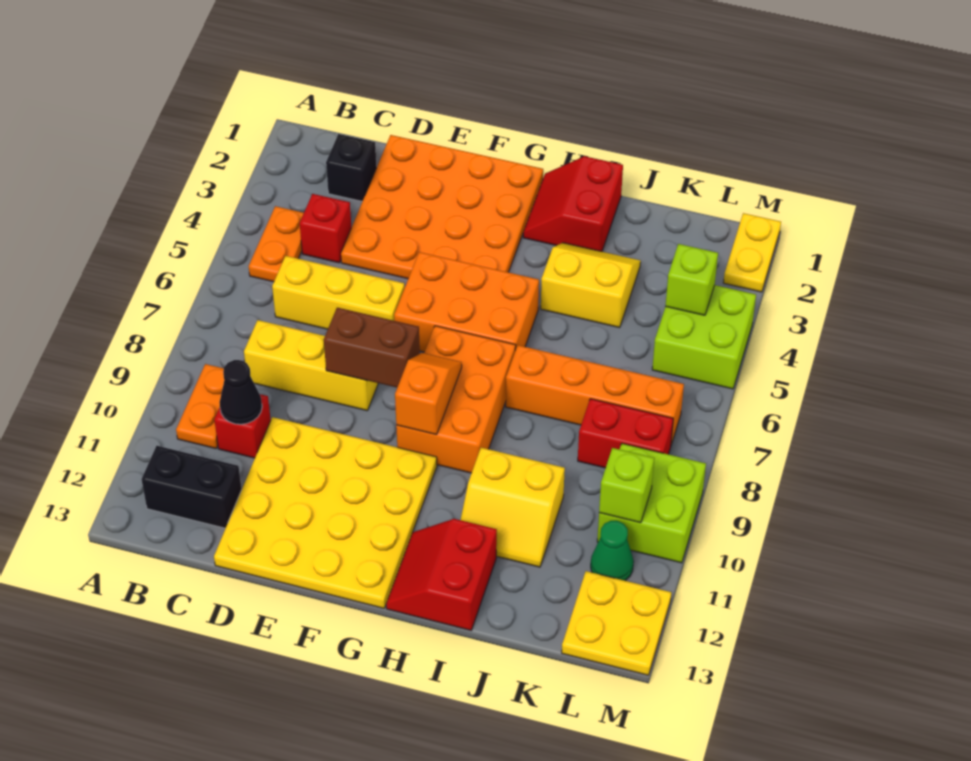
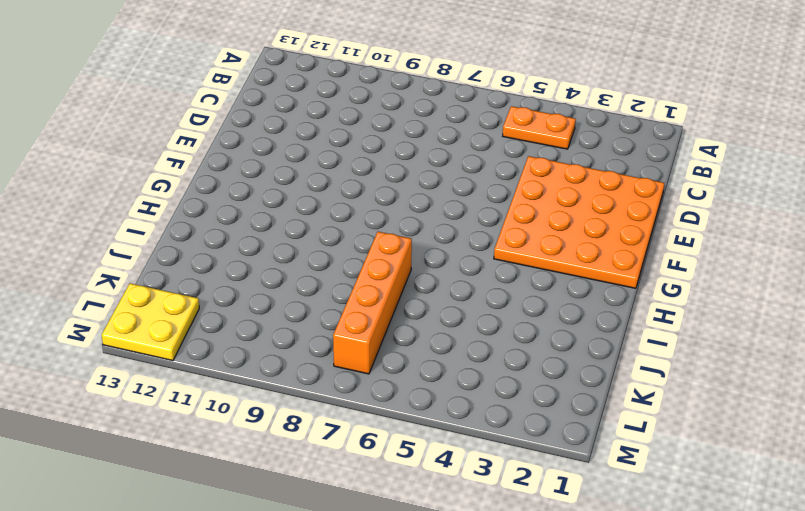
none -> orange 1x2 plate [176,364,224,448]
none -> black 1x2 brick [141,446,242,528]
none -> black 1x1 brick [326,134,377,201]

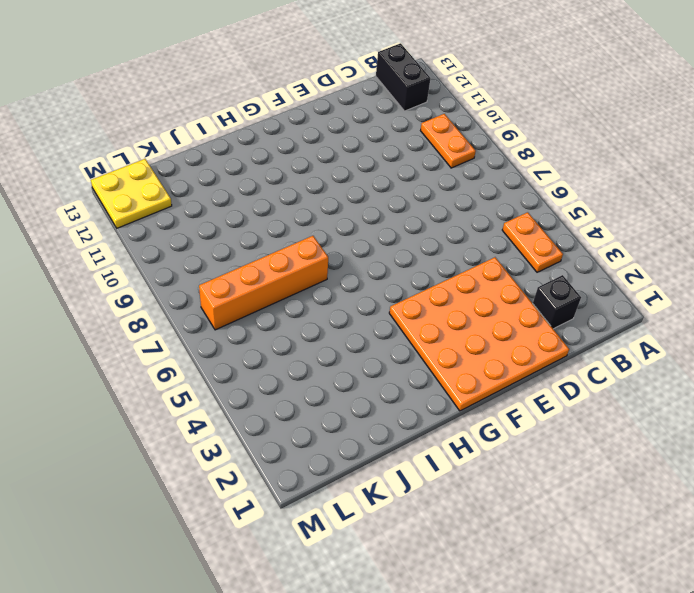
black 1x2 brick [376,43,431,111] -> black 1x2 brick turned to [141,446,242,528]
none -> red 1x1 brick [300,194,351,263]
none -> yellow 1x3 brick [272,256,405,329]
none -> yellow 1x3 brick [244,320,378,411]

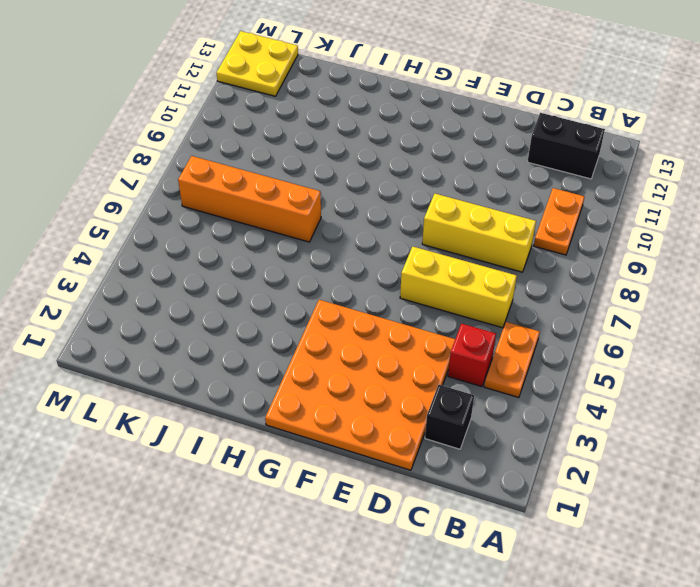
none -> red 1x1 brick [214,394,271,458]
none -> yellow 4x4 plate [214,417,437,608]
none -> orange 2x3 brick [394,252,539,352]

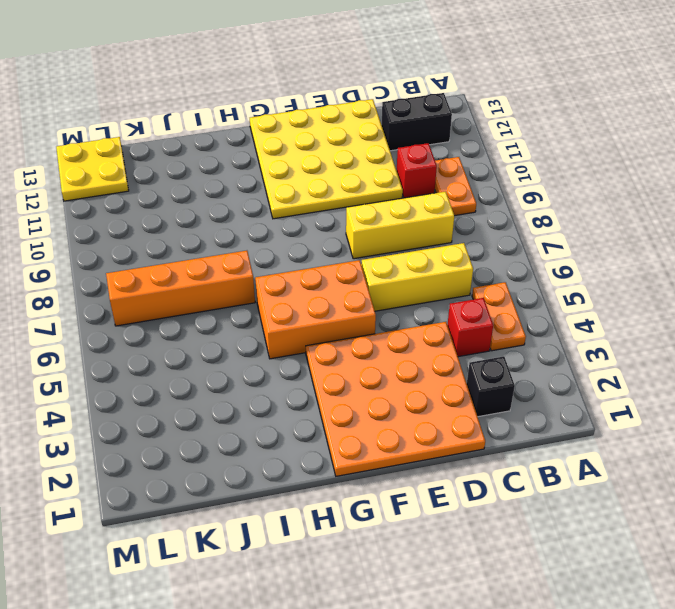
none -> orange 2x3 brick [396,326,516,473]
none -> red 2x2 slope [523,156,623,252]
none -> red 2x2 slope [386,519,497,630]

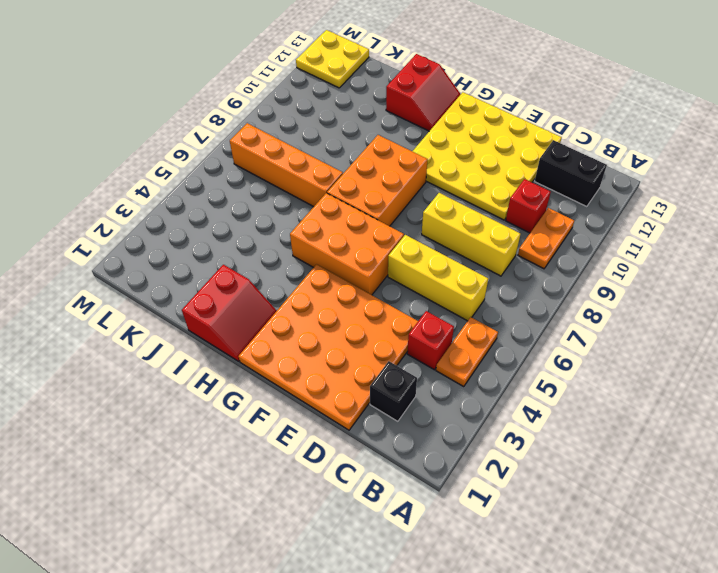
none -> yellow 2x2 slope [541,243,641,328]
none -> yellow 2x2 slope [461,448,565,567]
none -> red 1x2 brick [578,399,673,468]

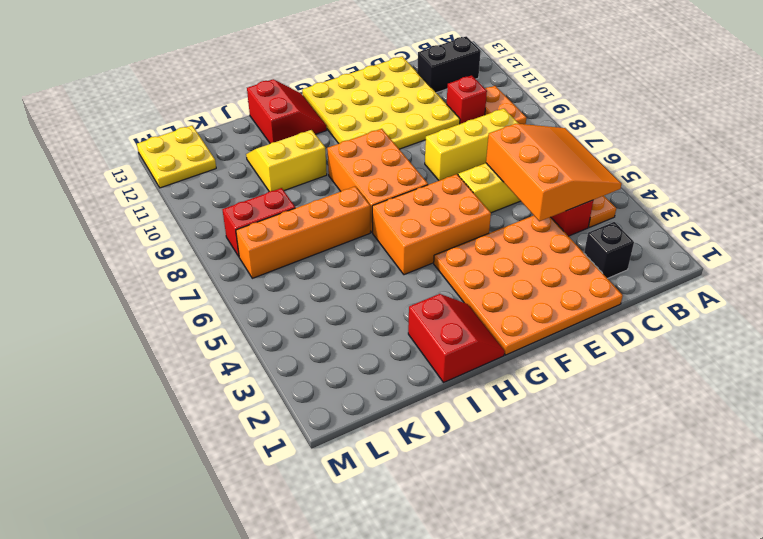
orange 3x3 slope [486,124,621,221] -> none
none -> yellow 2x2 slope [541,243,641,328]
none -> lime 2x2 brick [652,285,756,389]
none -> lime 2x2 brick [597,444,706,563]

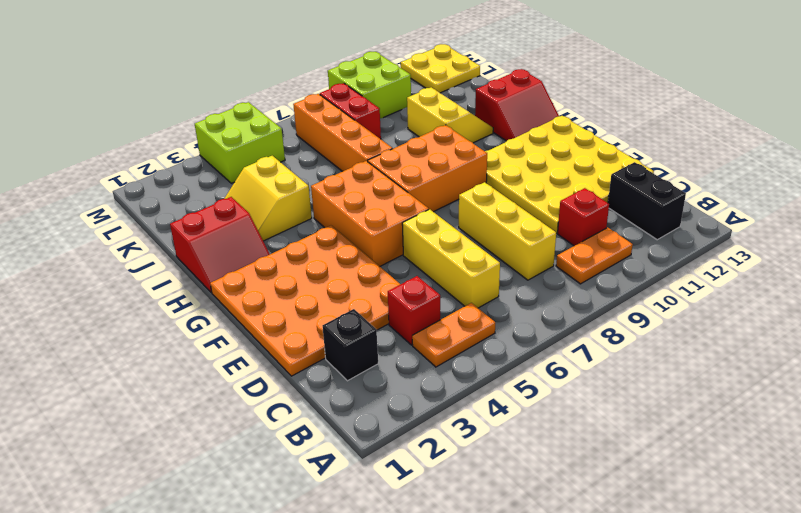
none -> green 1x1 cone [591,521,634,581]
none -> yellow 1x2 plate [723,213,781,292]
none -> black 1x1 cone [219,360,262,424]

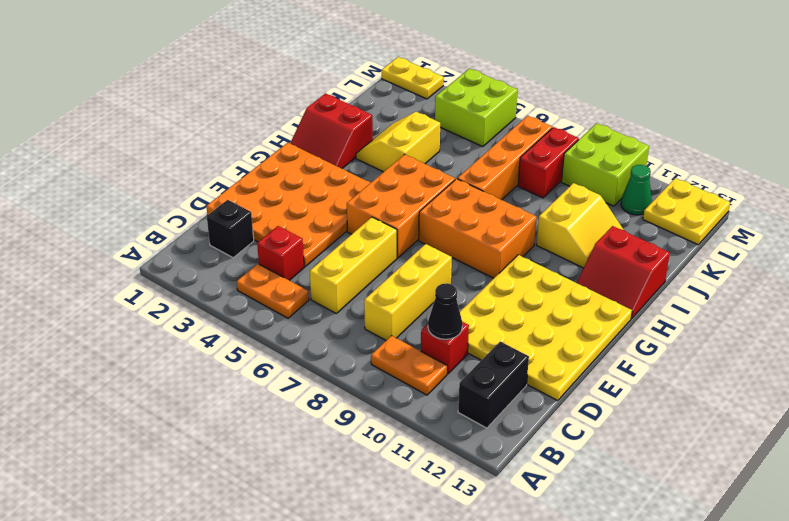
none -> brown 1x2 brick [324,308,420,387]
none -> orange 1x2 slope [395,353,462,435]
none -> lime 1x1 brick [665,244,718,315]

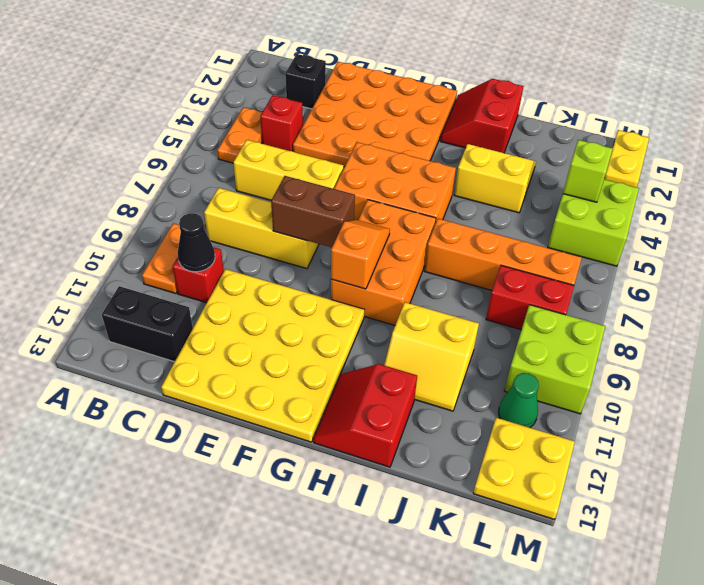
none -> lime 1x1 brick [599,448,654,523]

